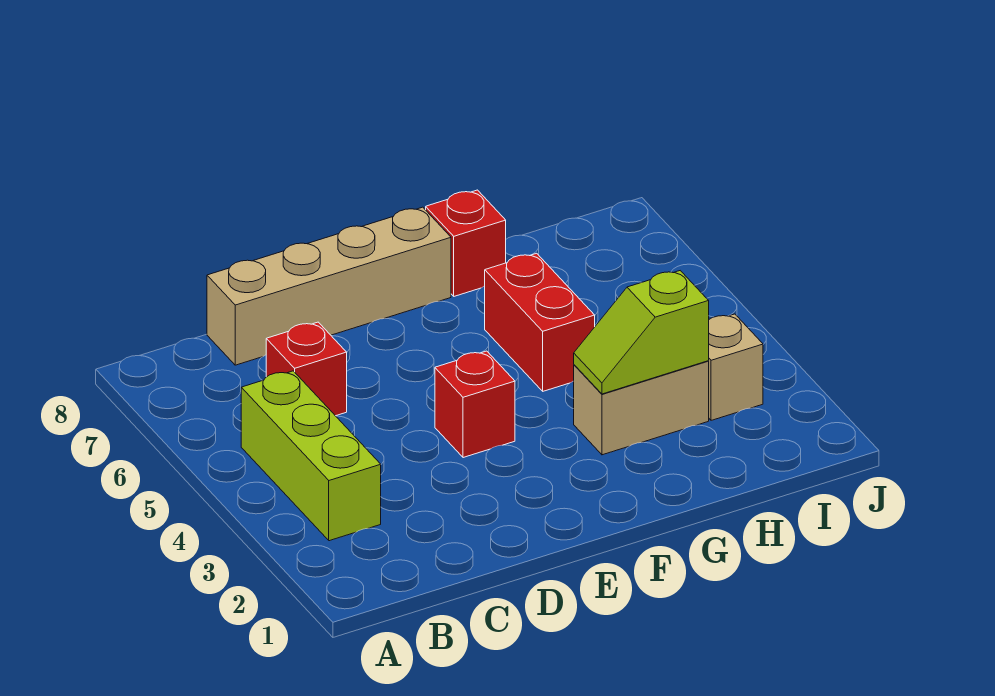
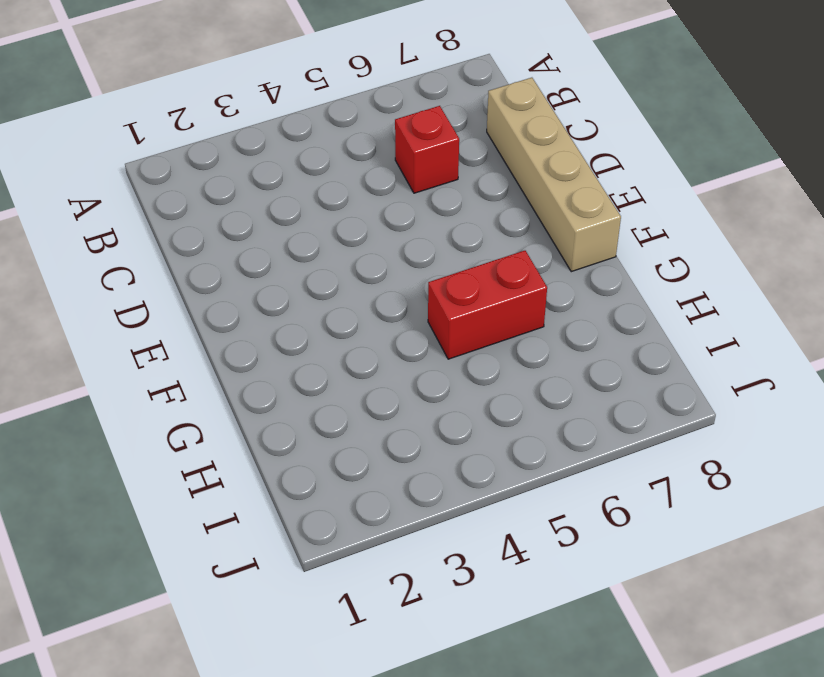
none -> lime 1x3 brick [241,371,381,541]
none -> red 1x1 brick [435,351,515,458]

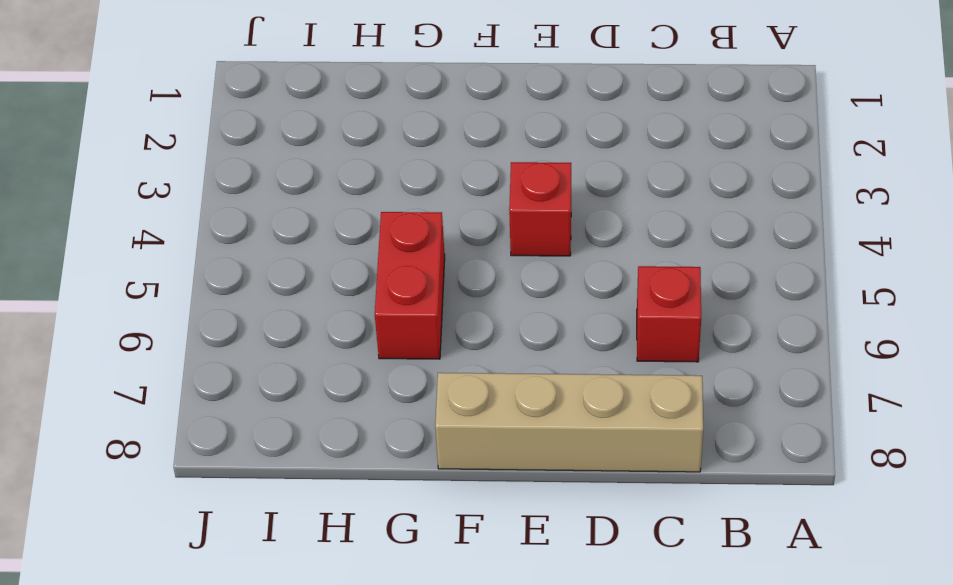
none -> lime 1x3 brick [241,371,381,541]
none -> tan 1x2 brick [574,361,709,455]

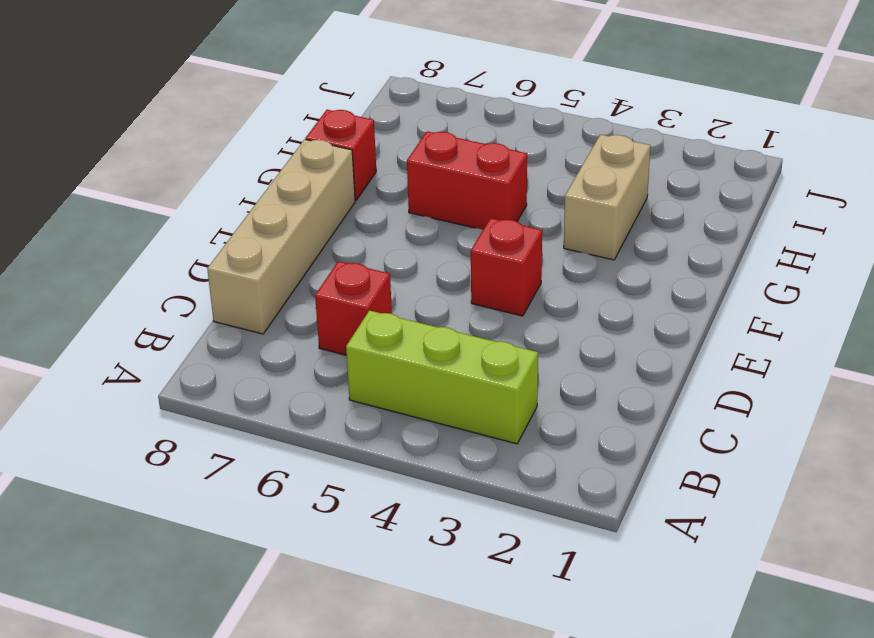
none -> tan 1x1 brick [708,314,763,420]
none -> lime 1x2 slope [574,271,709,394]

